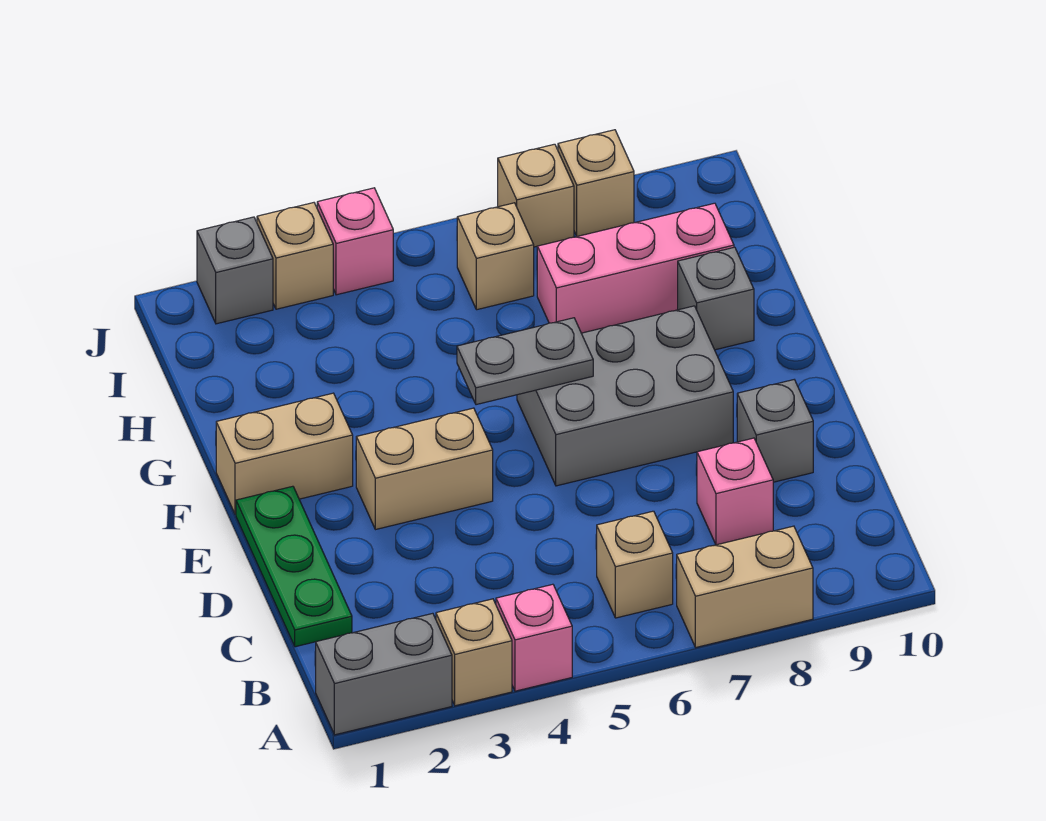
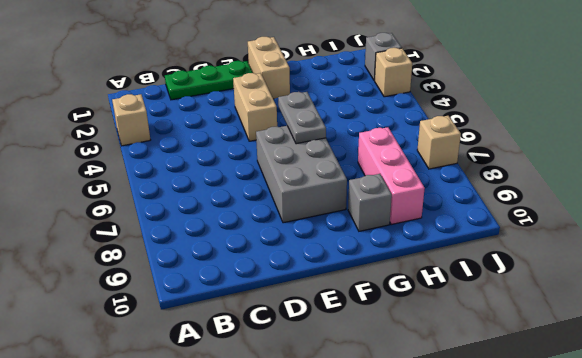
none -> grey 1x2 brick [316,613,452,735]
none -> pink 1x1 brick [496,584,572,691]
none -> tan 1x2 brick [677,526,813,647]

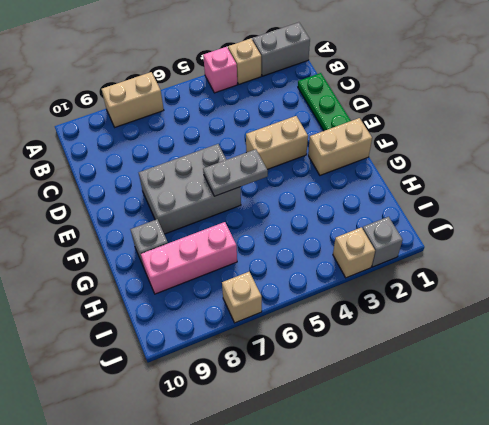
none -> tan 1x1 brick [597,511,673,618]
none -> pink 1x1 brick [697,438,773,545]
none -> grey 1x1 brick [737,380,813,482]

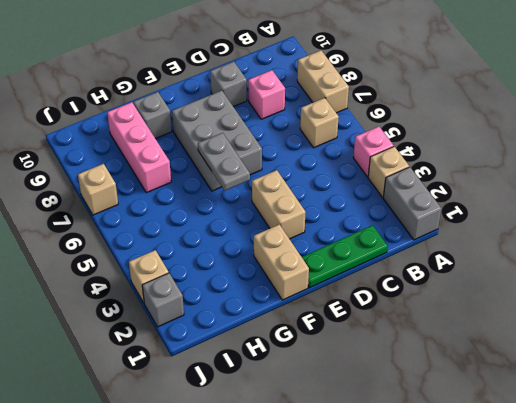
none -> tan 1x1 brick [457,203,534,310]
none -> pink 1x1 brick [317,188,393,295]
none -> tan 1x1 brick [558,130,634,236]

